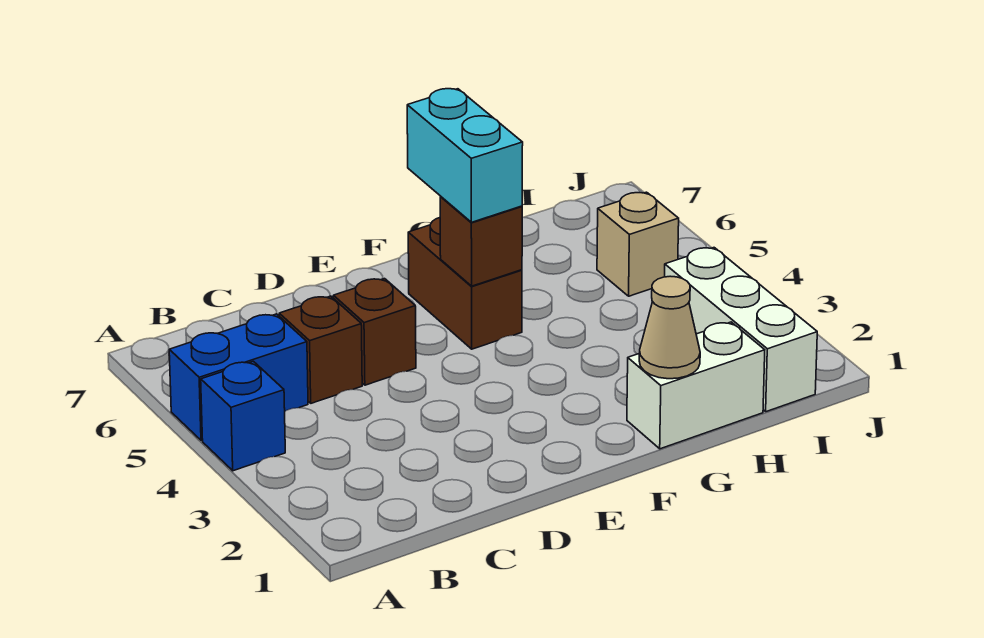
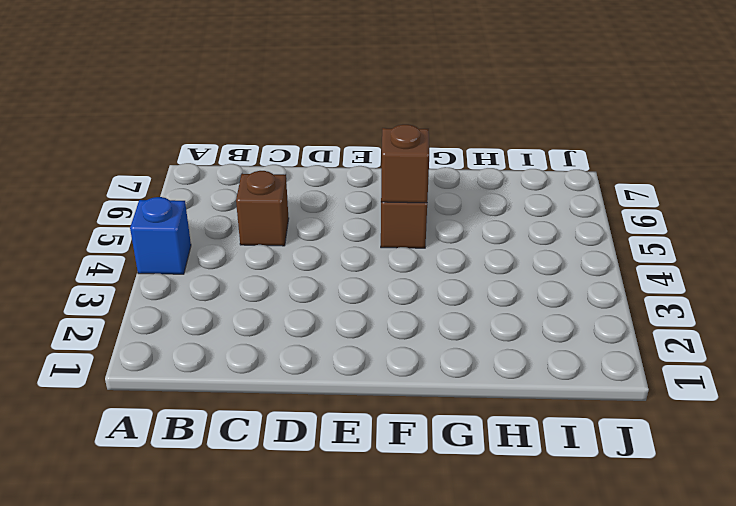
none -> blue 1x2 brick [169,314,308,440]
none -> brown 1x1 brick [333,279,416,385]

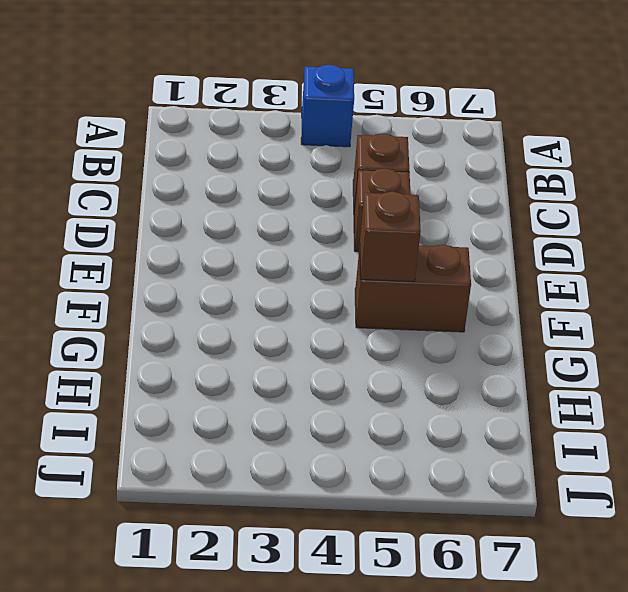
none -> blue 1x2 brick [169,314,308,440]
none -> white 1x2 brick [627,322,765,449]

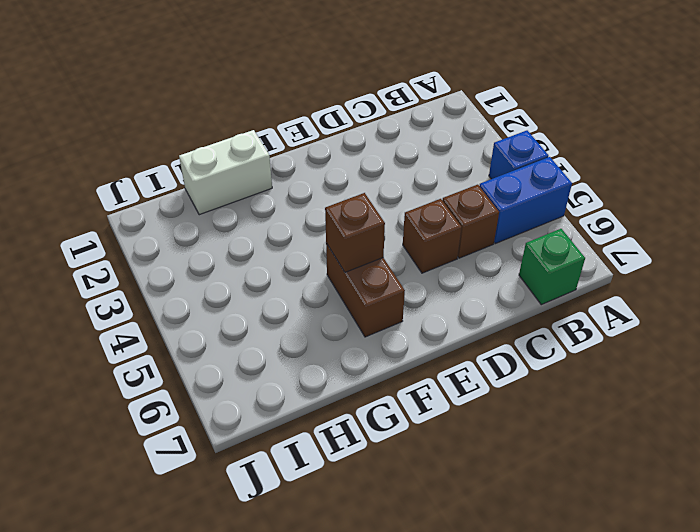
green 1x1 brick [519,229,585,305] -> none
none -> white 1x3 brick [665,248,817,412]
none -> tan 1x1 brick [597,192,679,296]

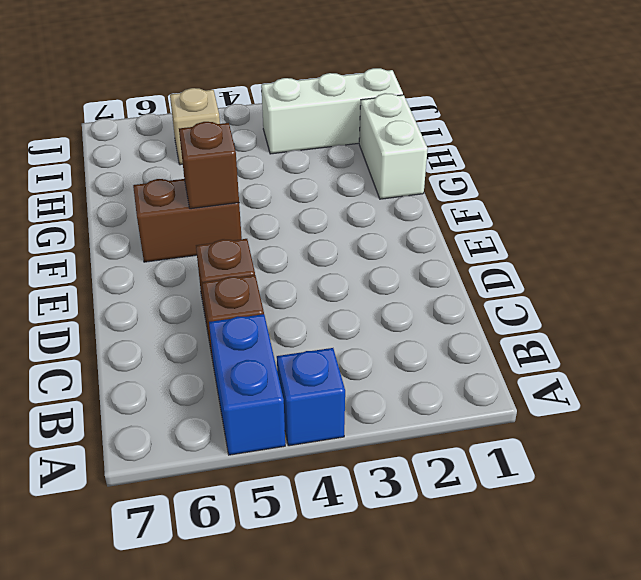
none -> tan 1x1 cone [639,276,700,379]
none -> cyan 1x2 brick [407,89,523,222]

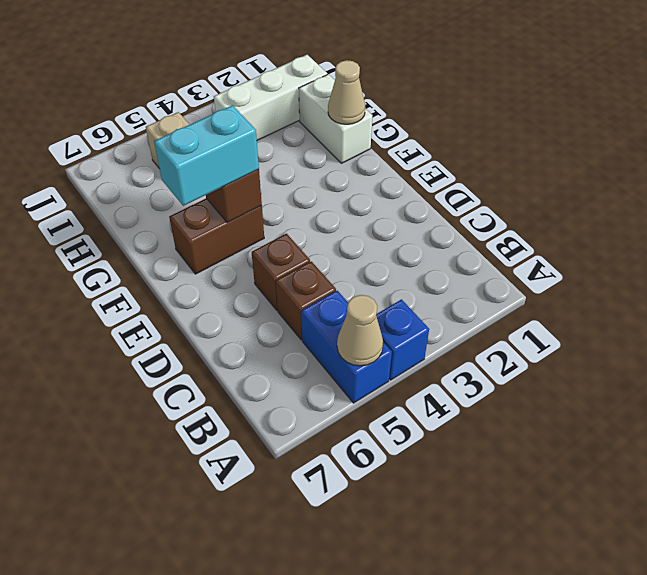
tan 1x1 cone [337,295,383,366] -> none

